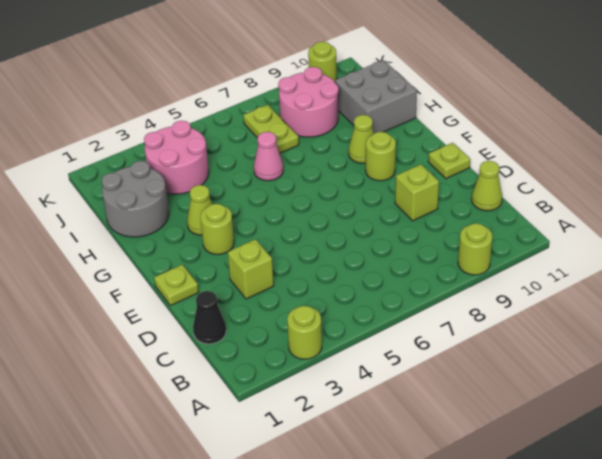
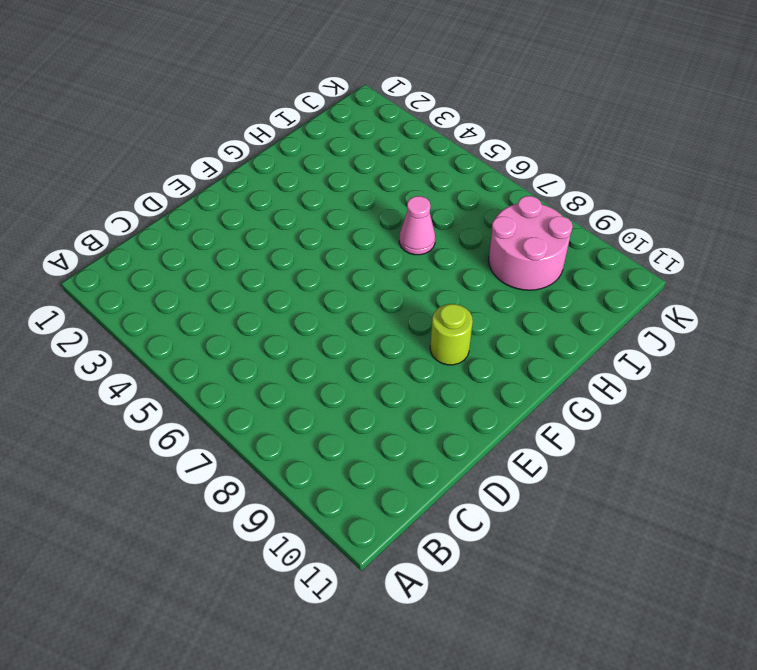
none -> lime 1x1 round brick [287,306,322,359]
none -> lime 1x1 round brick [458,223,492,275]
none -> black 1x1 cone [193,291,226,344]

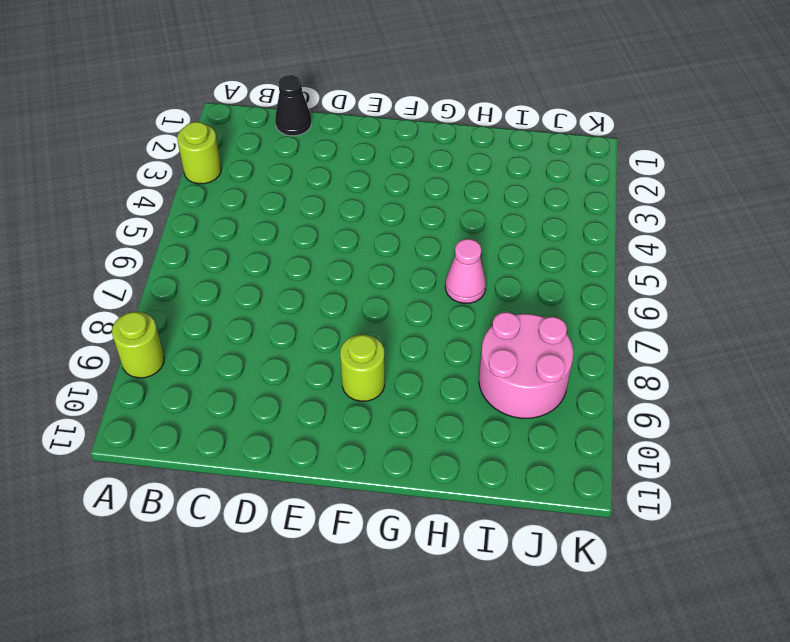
none -> lime 1x1 cone [472,161,502,211]
none -> lime 1x1 brick [228,239,274,299]
none -> lime 1x1 brick [395,164,439,221]

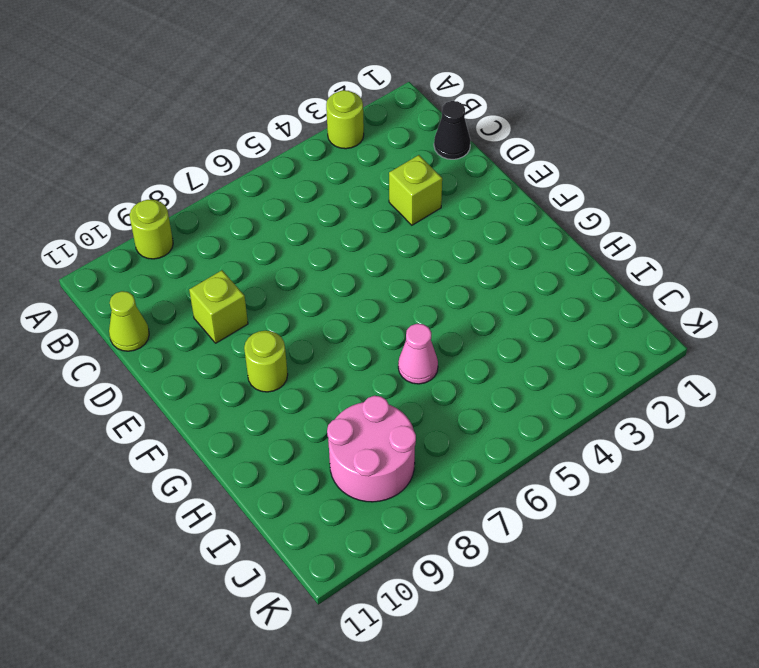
none -> lime 1x1 plate [154,265,199,306]
none -> lime 1x1 plate [428,143,470,179]
none -> lime 1x1 round brick [200,204,234,254]

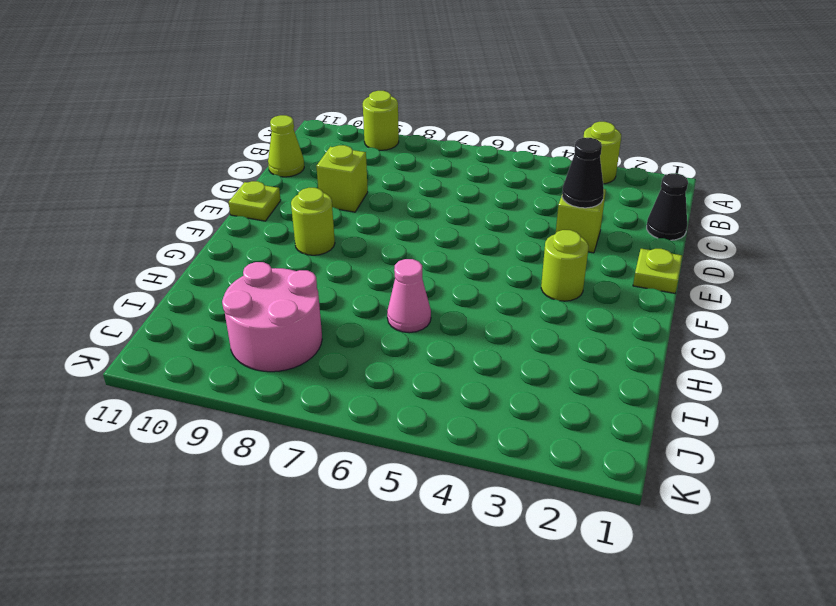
black 1x1 cone [562,138,604,208] -> none
none -> lime 1x1 cone [187,185,212,235]
none -> lime 1x1 cone [349,115,374,163]
none -> grey 2x2 round brick [102,161,169,237]

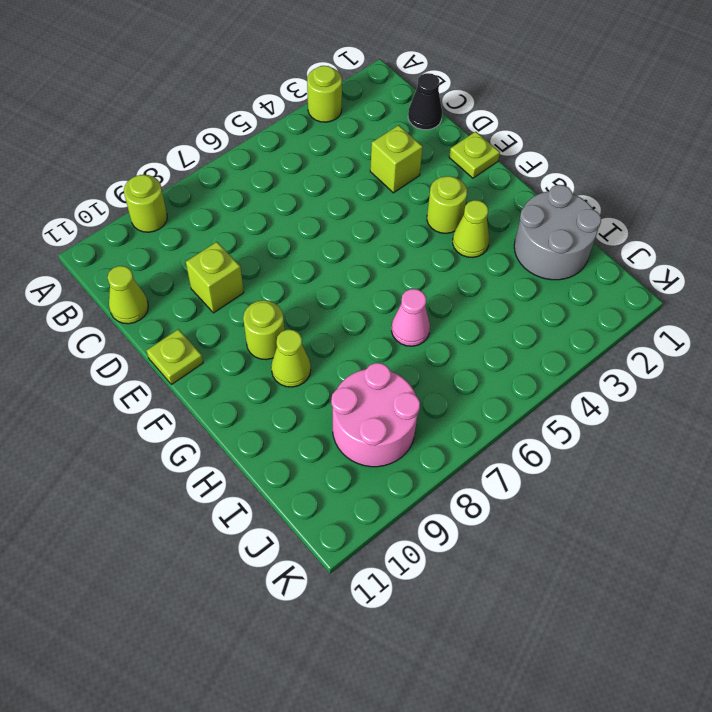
none -> grey 2x2 brick [335,60,417,134]
none -> pink 2x2 round brick [144,121,209,194]
none -> lime 1x2 plate [243,105,299,153]

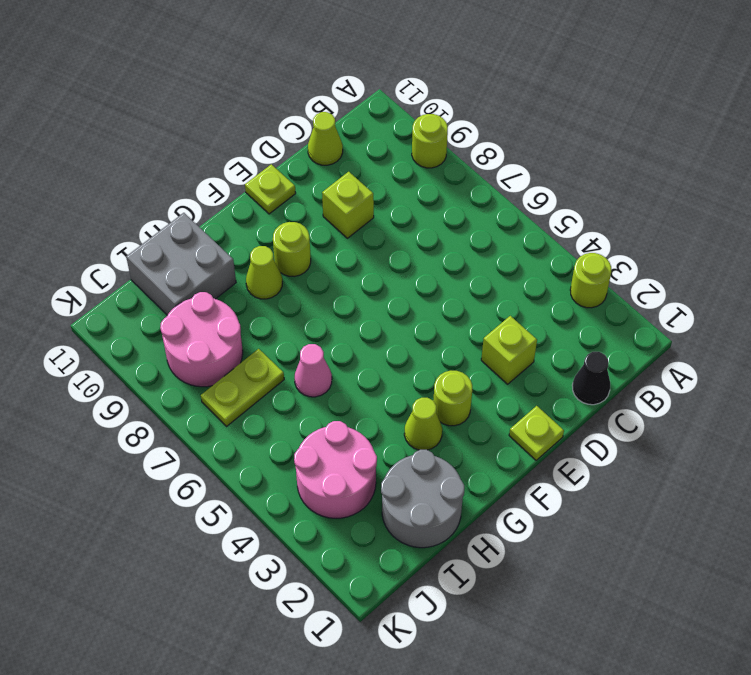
none -> lime 1x1 round brick [308,42,337,82]

